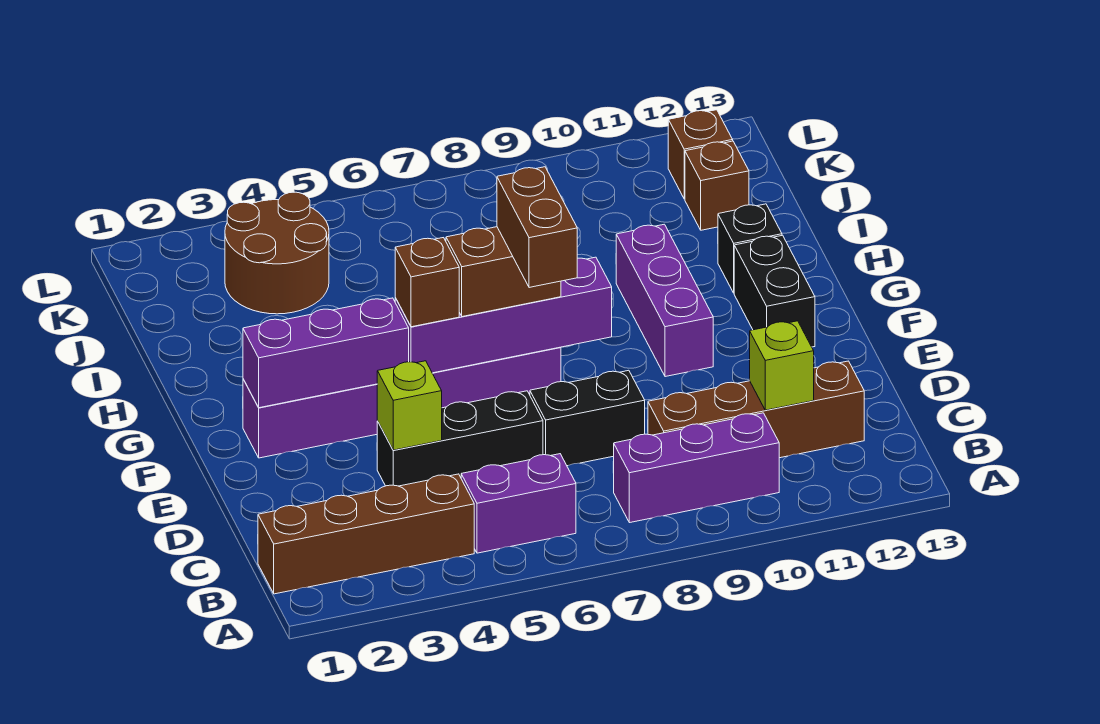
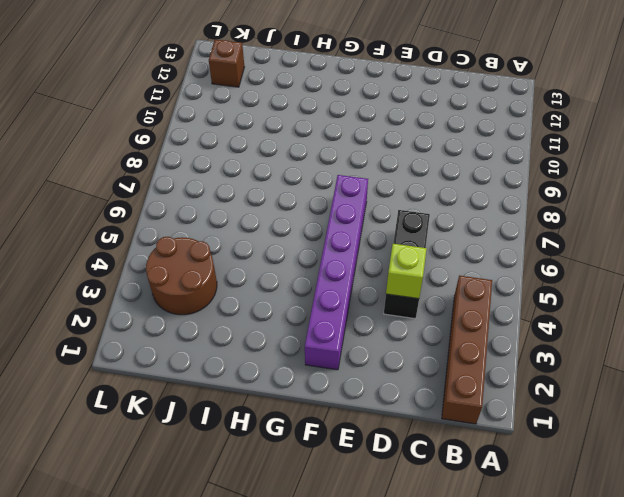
none -> purple 1x2 brick [461,454,576,553]
none -> purple 1x3 brick [613,413,779,523]
none -> brown 1x4 brick [648,361,864,458]

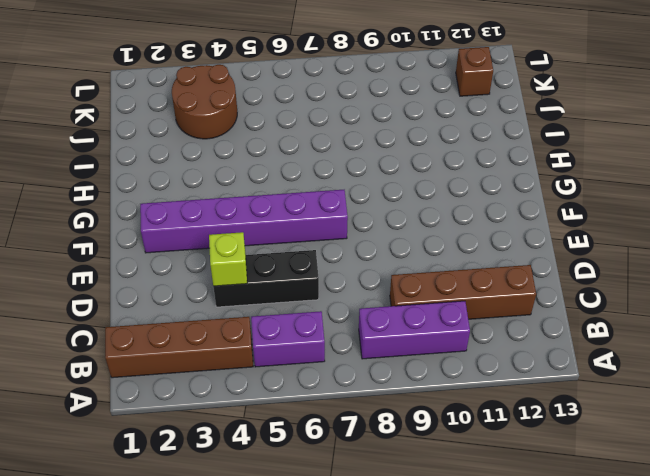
none -> black 1x2 brick [530,370,645,466]
none -> purple 1x3 brick [616,224,713,377]
none -> black 1x2 brick [734,235,815,347]

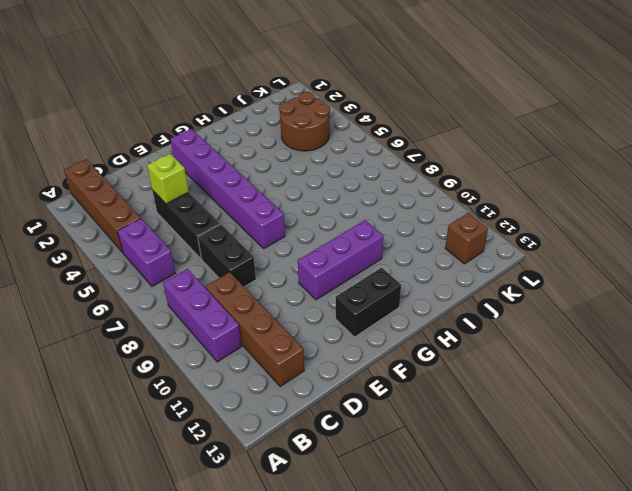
none -> black 1x1 brick [718,204,782,293]
none -> brown 1x1 brick [685,141,749,230]
none -> lime 1x1 brick [750,321,814,410]

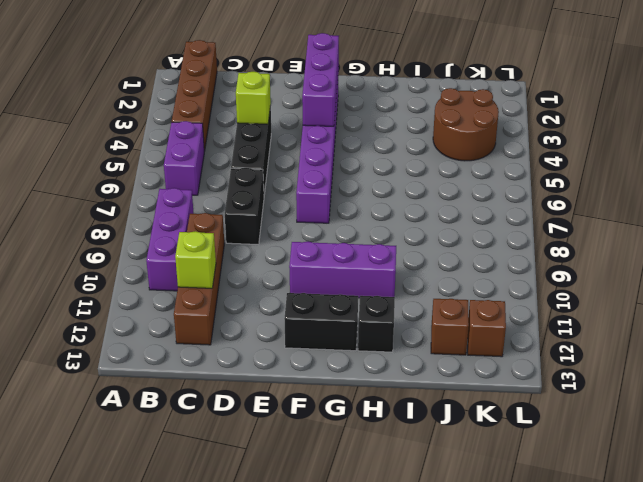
none -> purple 1x4 brick [395,257,612,373]
none -> brown 1x1 brick [395,238,459,327]
none -> brown 1x2 brick [446,227,561,317]

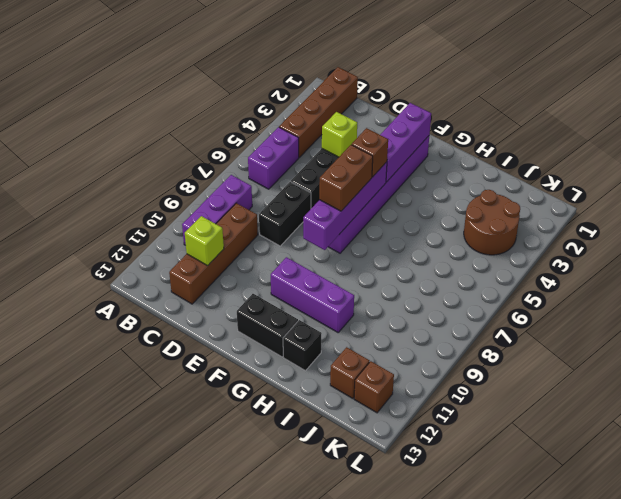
none -> brown 1x2 brick [497,167,577,288]

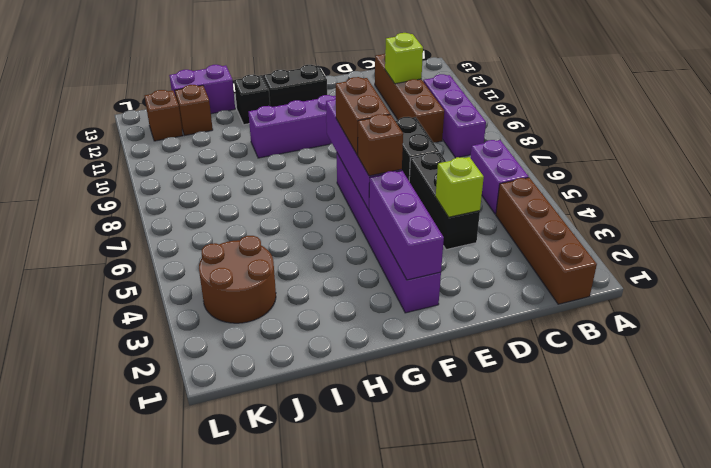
purple 1x2 brick [169,65,235,114] -> none
none -> brown 1x2 brick [497,167,577,288]

